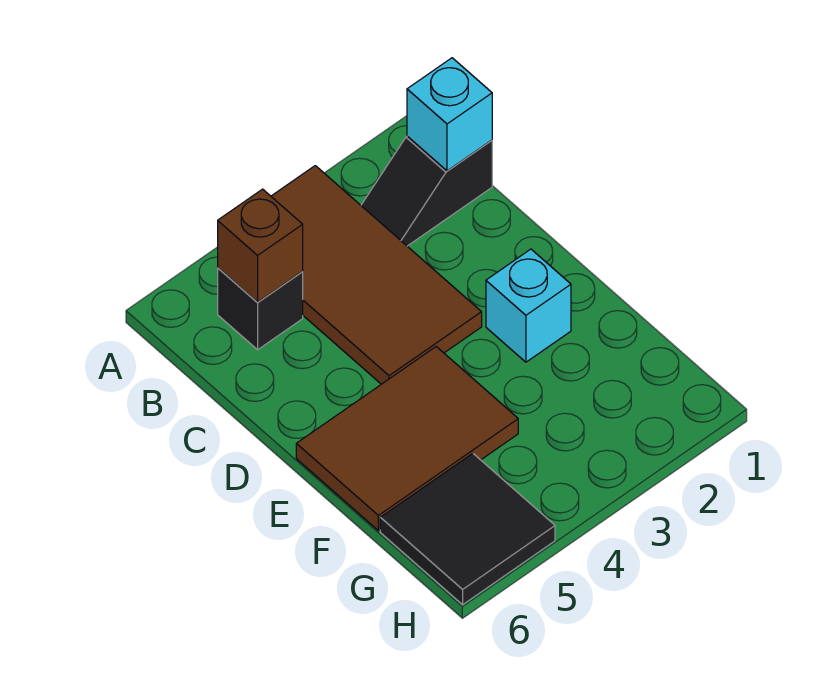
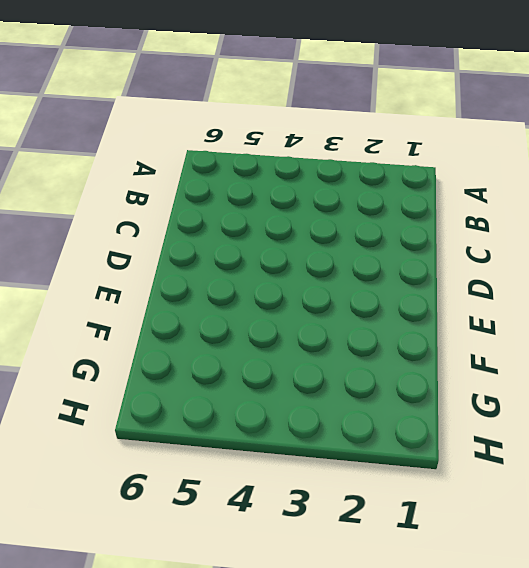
none -> brown 2x4 tile [271,166,482,384]
none -> black 1x2 slope [361,136,492,246]

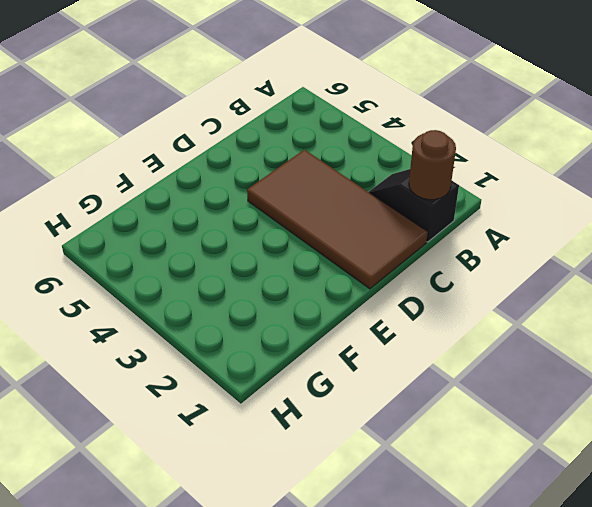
brown 1x1 round brick [409,130,456,200] -> cyan 1x1 brick [407,58,492,171]
brown 2x4 tile [247,150,428,289] -> brown 2x4 tile turned to [271,166,482,384]
none -> black 1x1 brick [218,268,303,350]
none -> cyan 1x1 brick [486,249,571,362]

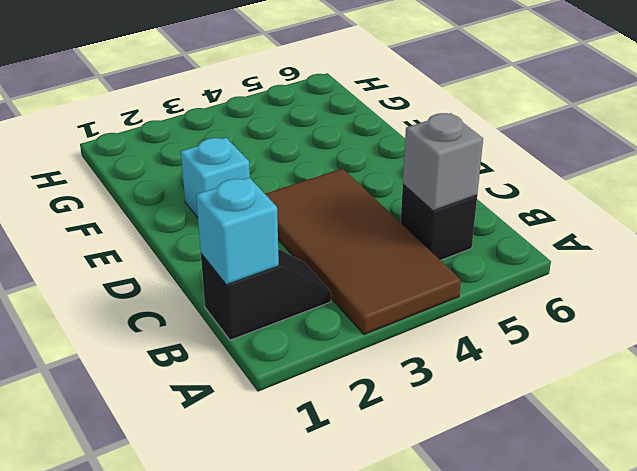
grey 1x1 brick [403,113,483,211] -> brown 1x1 brick [218,189,303,302]
none -> brown 2x3 tile [296,347,518,531]
none -> black 2x2 tile [380,454,555,605]

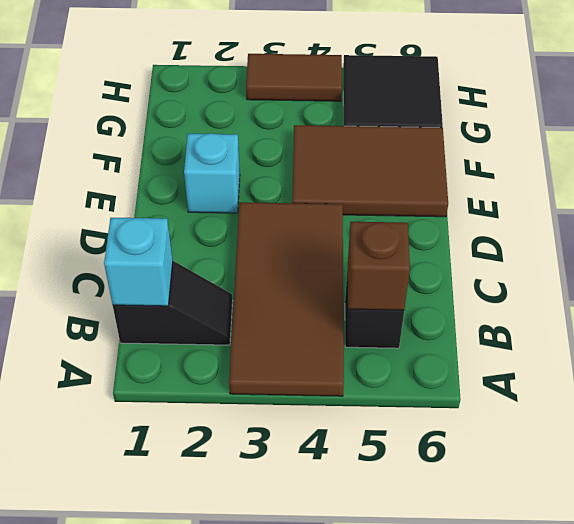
brown 1x2 tile [246,54,342,101] -> none

